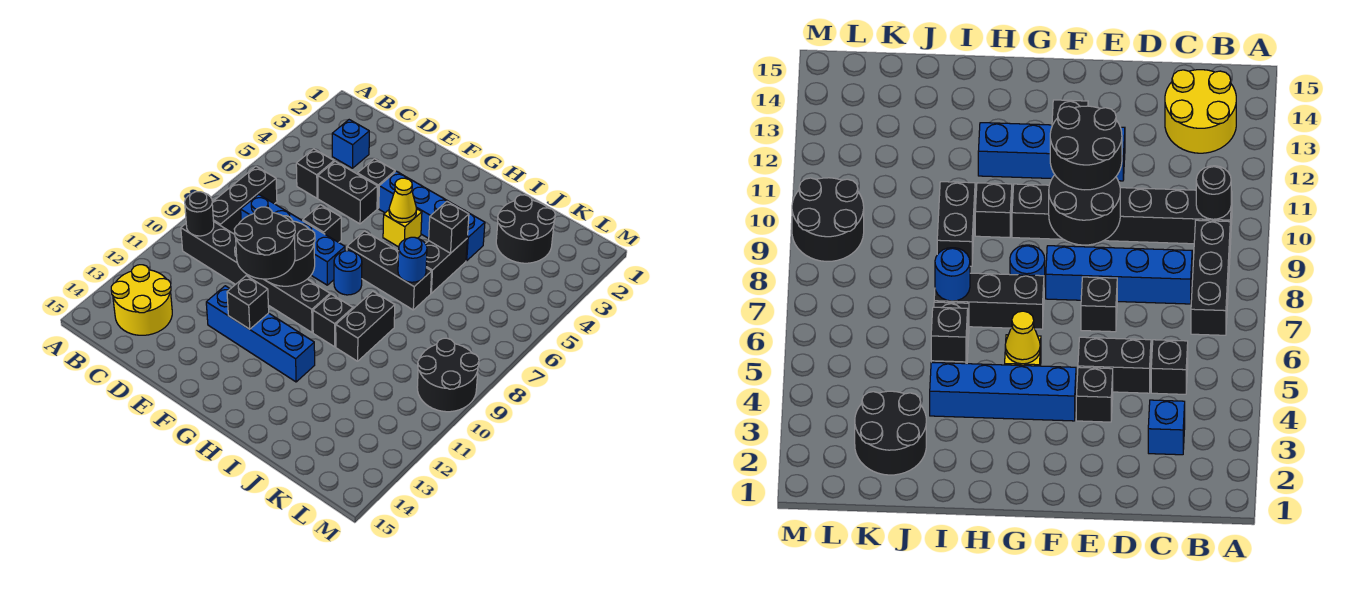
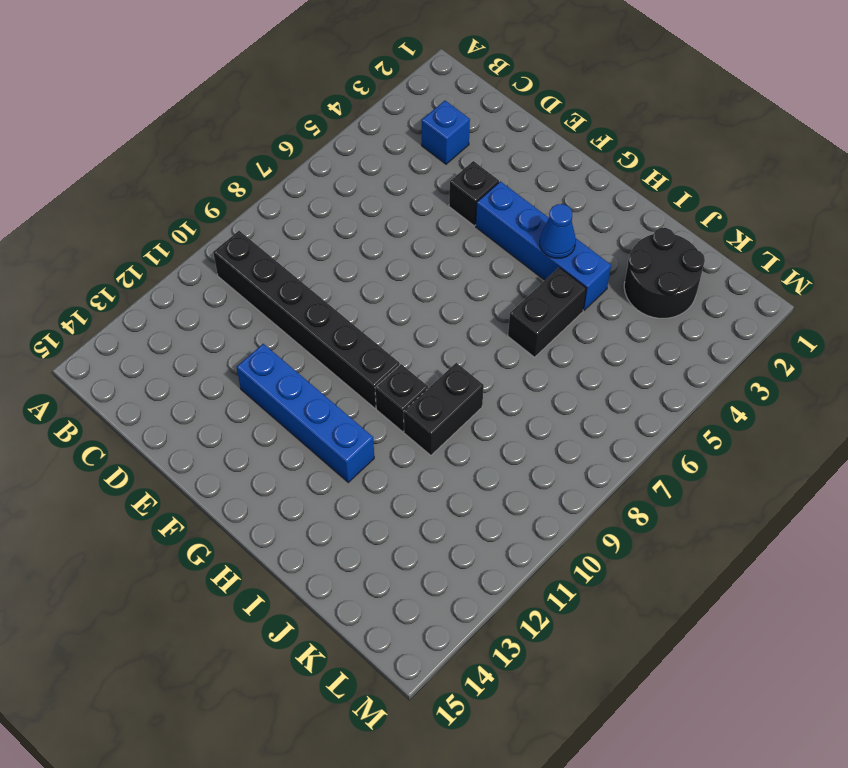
blue 1x1 cone [540,204,576,258] -> none
none -> black 1x3 brick [212,167,277,234]
none -> yellow 2x2 round brick [111,265,172,335]
none -> black 1x1 brick [296,149,334,198]

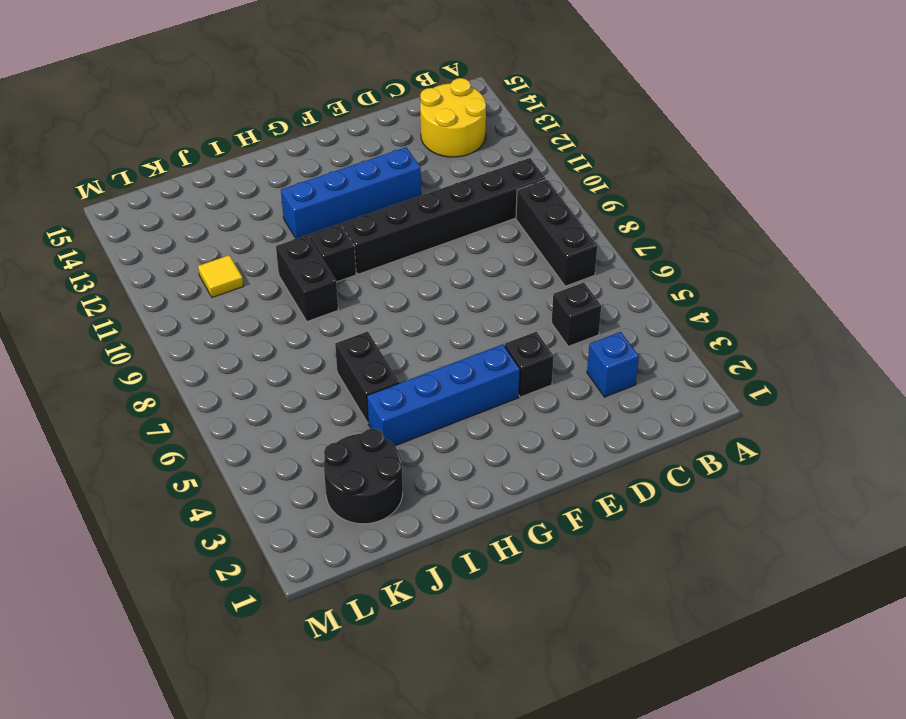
yellow 1x1 tile [198,255,243,298] -> none
none -> blue 1x4 brick [241,194,345,285]
none -> black 1x2 brick [318,161,377,224]
none -> black 1x1 brick [303,205,341,242]

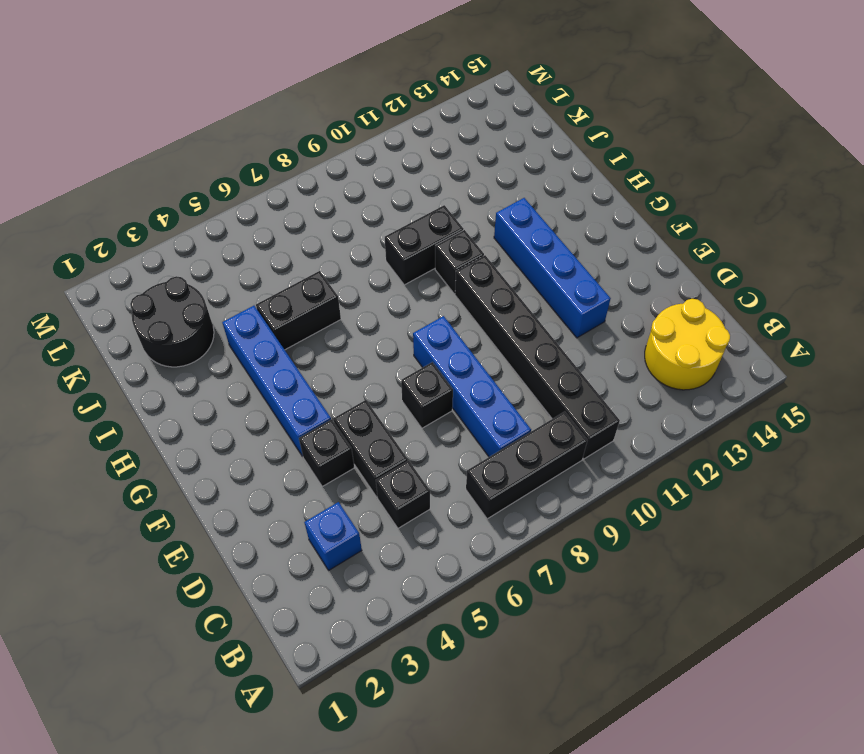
none -> yellow 1x1 brick [383,209,422,247]
none -> black 1x3 brick [347,231,432,310]
none -> blue 1x1 round brick [334,251,362,295]

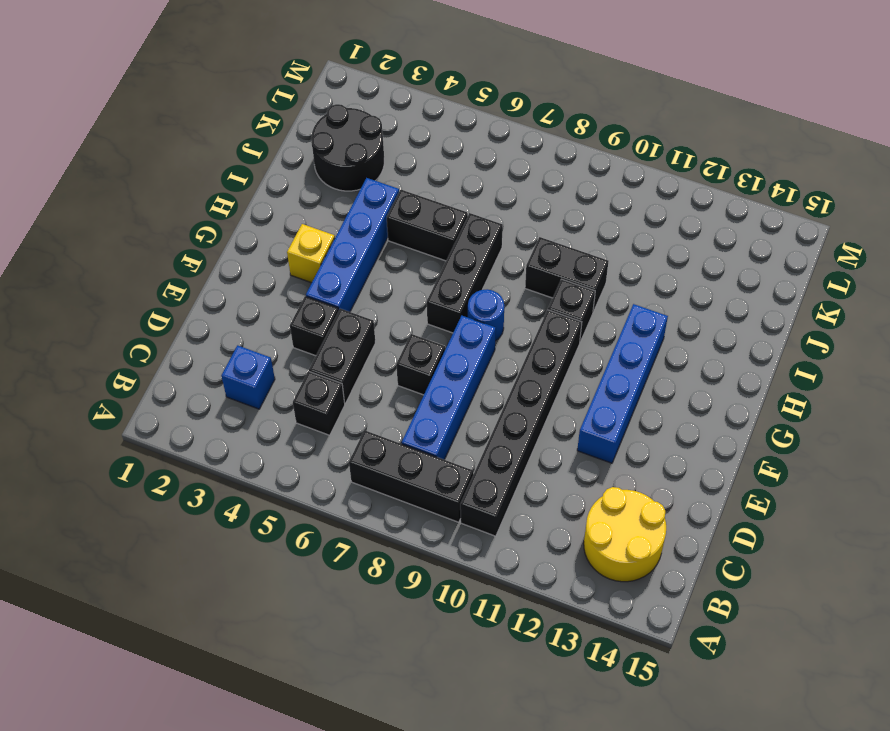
yellow 1x1 brick [287,224,335,283] -> yellow 1x1 brick moved to [383,209,422,247]
none -> black 2x2 round brick [417,338,479,412]
none -> black 1x1 round brick [185,192,214,236]
none -> black 2x2 round brick [265,216,315,286]

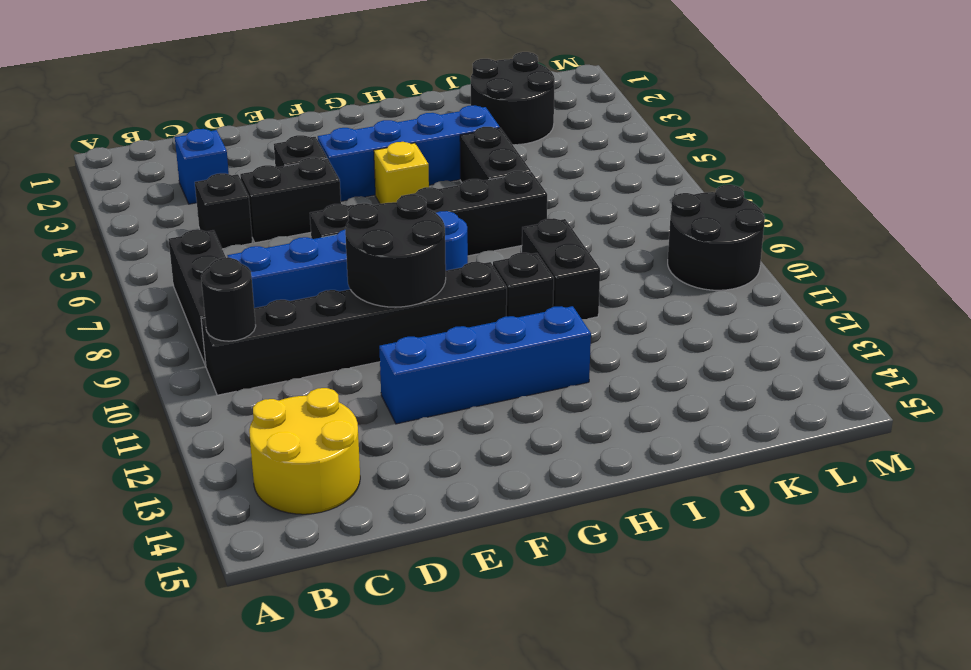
none -> black 1x1 brick [227,276,269,329]
none -> yellow 1x1 cone [389,178,417,223]
none -> black 1x1 brick [429,202,469,253]

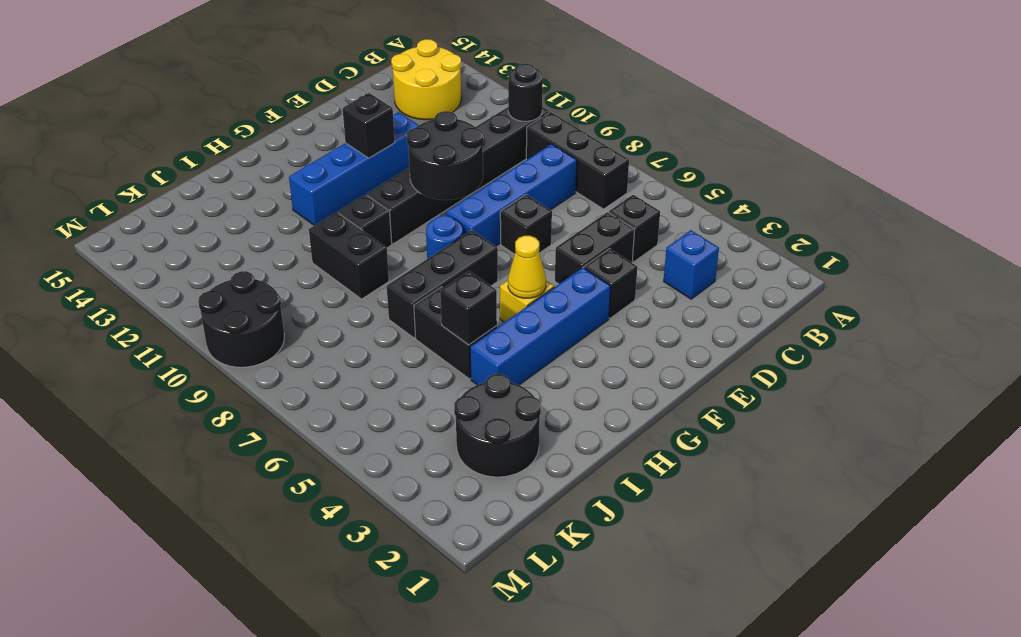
none -> blue 1x1 round brick [398,237,427,282]
none -> black 2x2 round brick [234,207,295,279]

